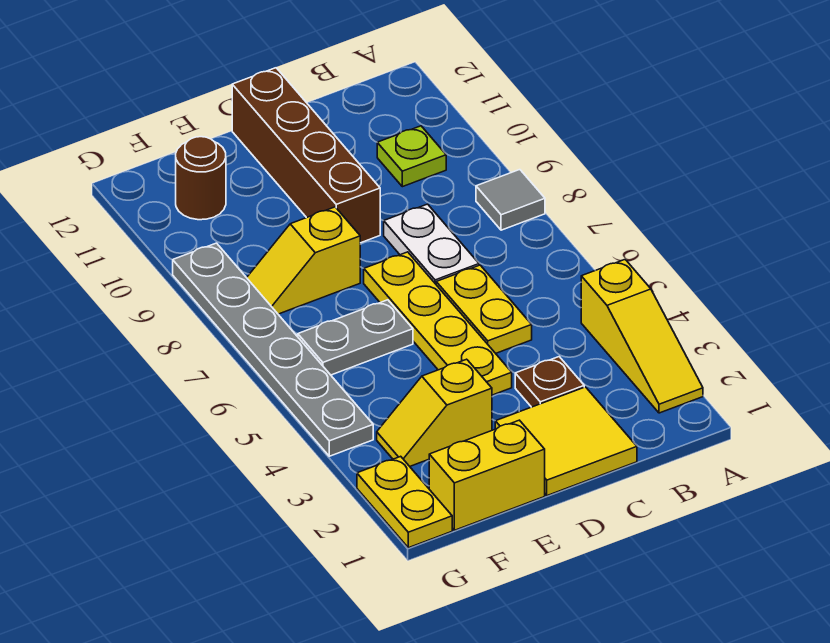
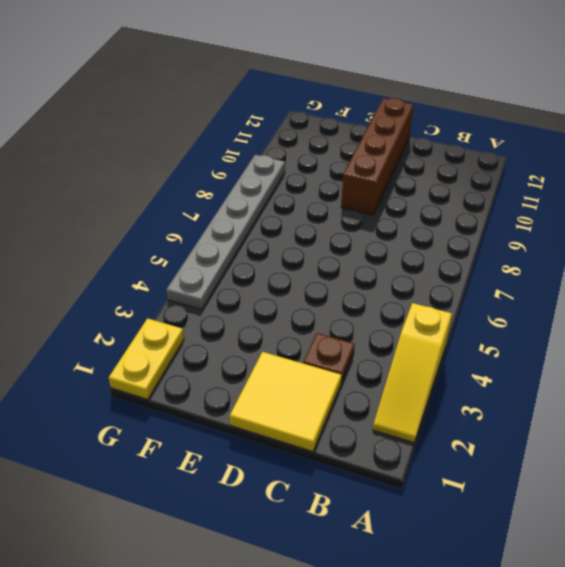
none -> grey 1x1 tile [476,170,545,230]
none -> lime 1x1 plate [377,126,446,187]
none -> yellow 1x2 plate [436,265,532,353]

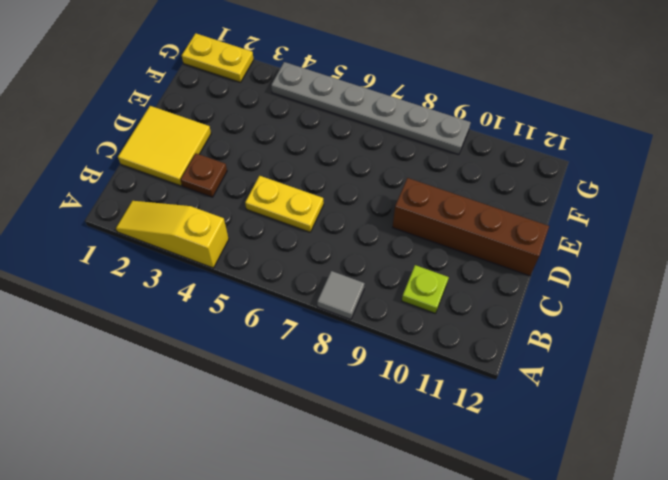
none -> white 1x2 plate [384,204,479,284]
none -> yellow 1x4 plate [364,252,512,395]
none -> yellow 1x2 brick [429,420,545,530]

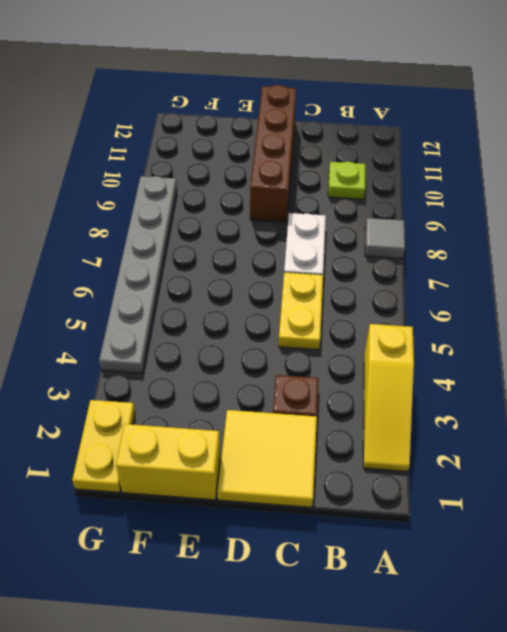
none -> yellow 1x4 plate [364,252,512,395]
none -> yellow 1x2 slope [377,359,492,466]
none -> grey 1x2 plate [298,300,413,375]

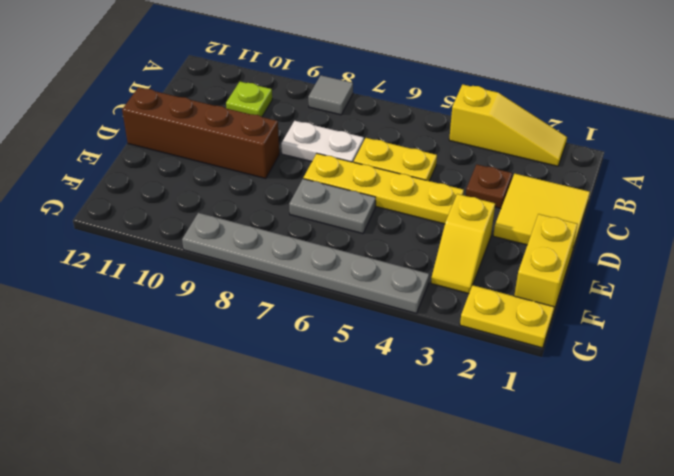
grey 1x2 plate [289,179,376,234] -> grey 1x2 plate turned to [298,300,413,375]
none -> yellow 1x2 slope [247,207,360,314]
none -> brown 1x1 round brick [176,137,226,220]

